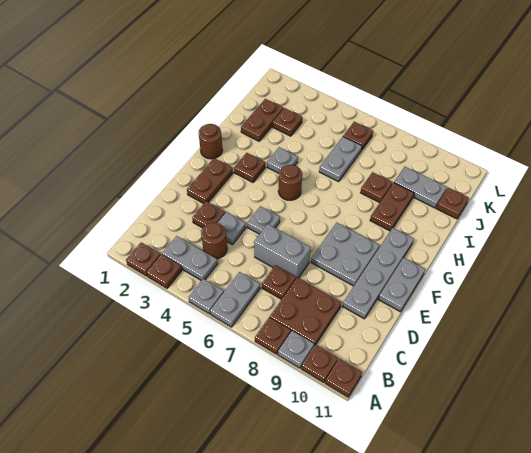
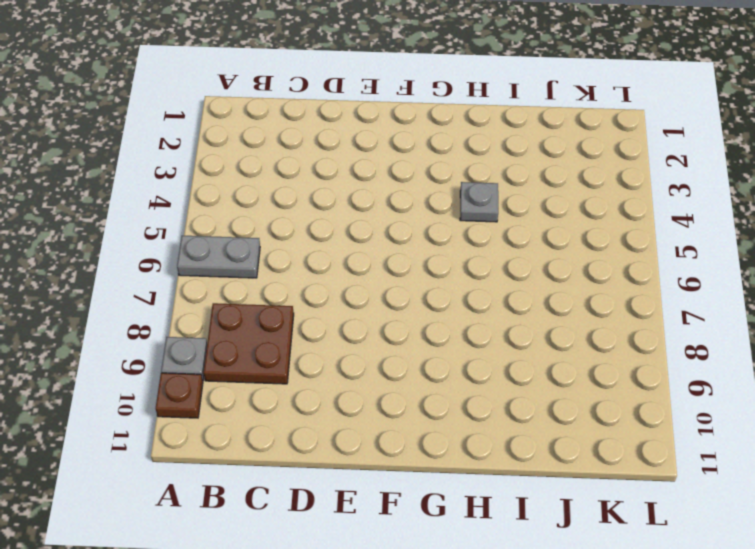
none -> brown 1x1 plate [126,242,161,276]
none -> brown 1x1 plate [146,254,182,288]
none -> grey 1x1 plate [189,279,224,314]
none -> brown 1x1 plate [255,317,291,354]

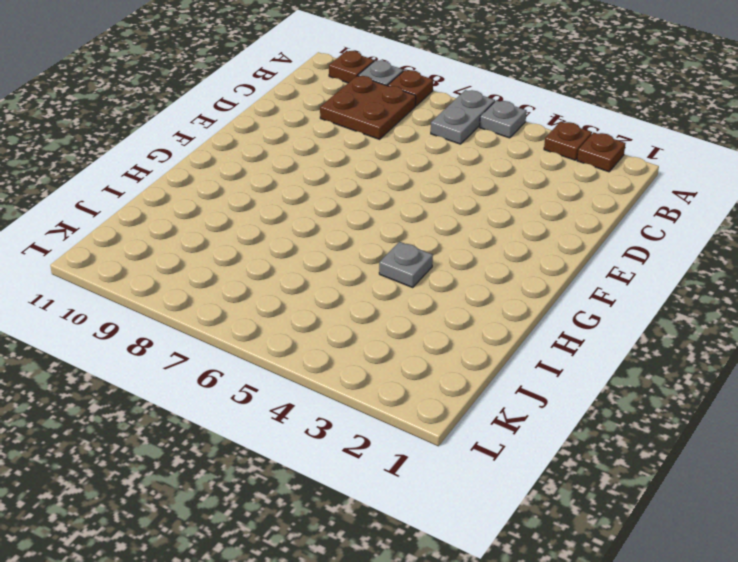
none -> brown 1x1 plate [325,359,362,397]
none -> grey 1x2 plate [162,236,218,281]
none -> brown 1x1 round brick [201,223,227,259]
none -> brown 1x1 plate [262,265,296,299]

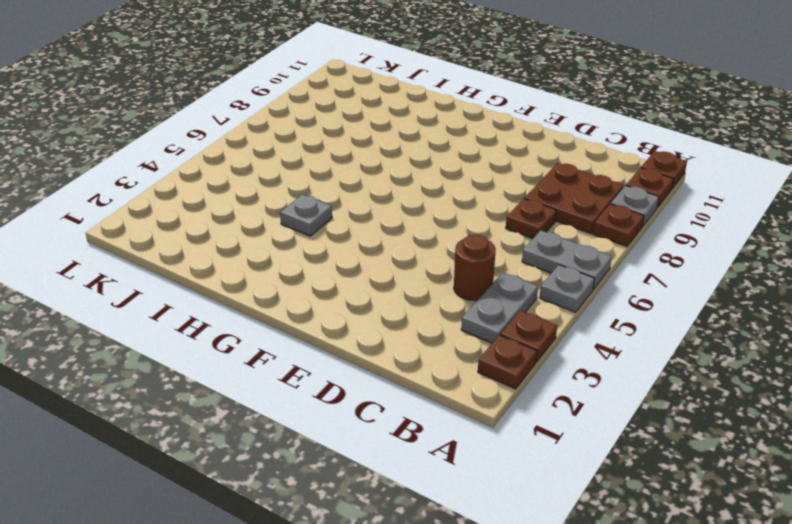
none -> brown 1x1 plate [192,201,225,228]
none -> grey 1x1 plate [218,212,246,245]
none -> grey 1x2 brick [254,224,311,279]
none -> grey 1x4 plate [343,228,414,319]

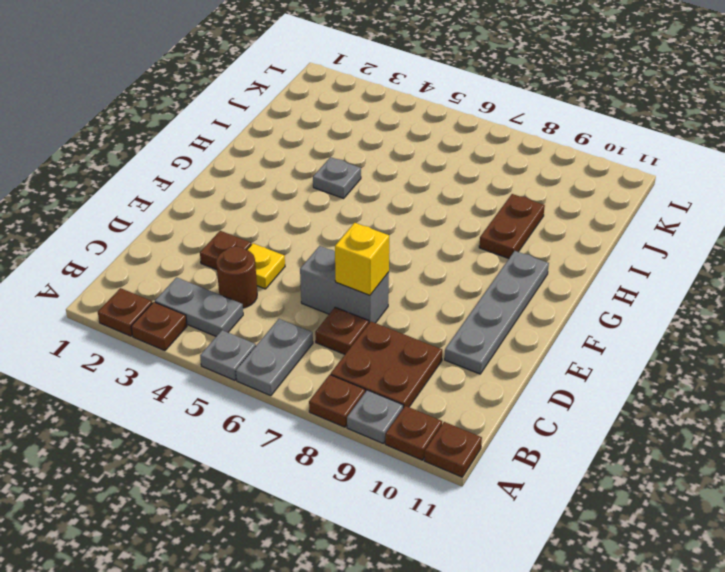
yellow 1x1 plate [247,243,285,289] -> grey 1x1 plate [218,212,246,245]
yellow 1x1 brick [335,223,389,295] -> none
none -> brown 1x2 plate [187,158,233,204]
none -> grey 1x1 plate [247,206,280,234]
none -> grey 2x2 plate [311,223,379,286]
none -> grey 1x2 plate [378,258,425,312]

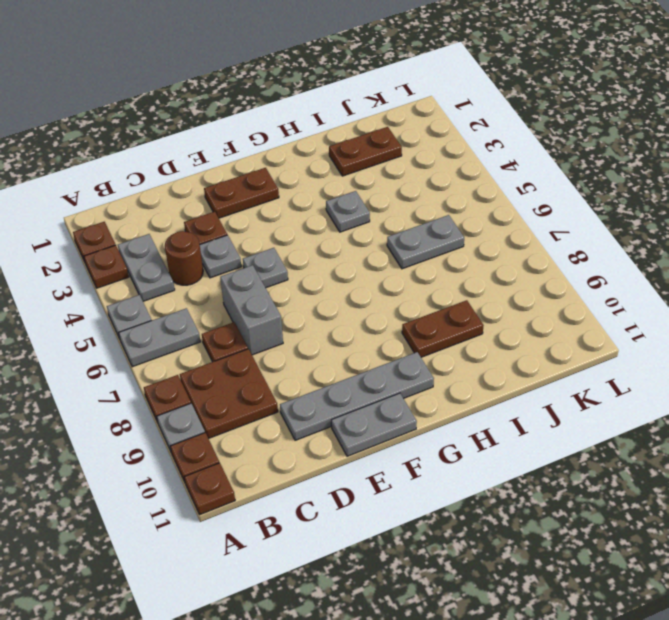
none -> grey 2x2 plate [311,223,379,286]
none -> brown 1x1 round brick [199,124,223,159]
none -> brown 1x1 plate [234,153,265,182]
none -> brown 1x1 round brick [278,165,302,200]

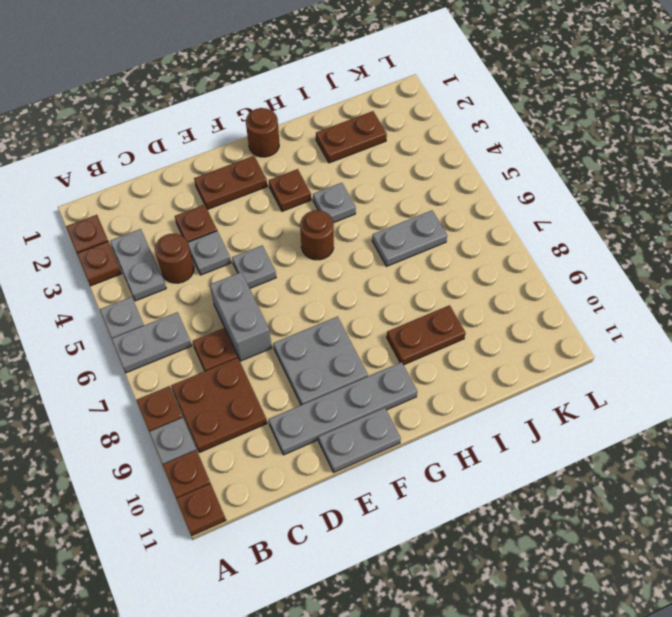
none -> brown 1x1 plate [361,172,392,203]
none -> brown 1x1 plate [273,108,302,136]
none -> grey 1x2 plate [394,167,447,208]
none -> brown 1x1 plate [436,188,469,219]

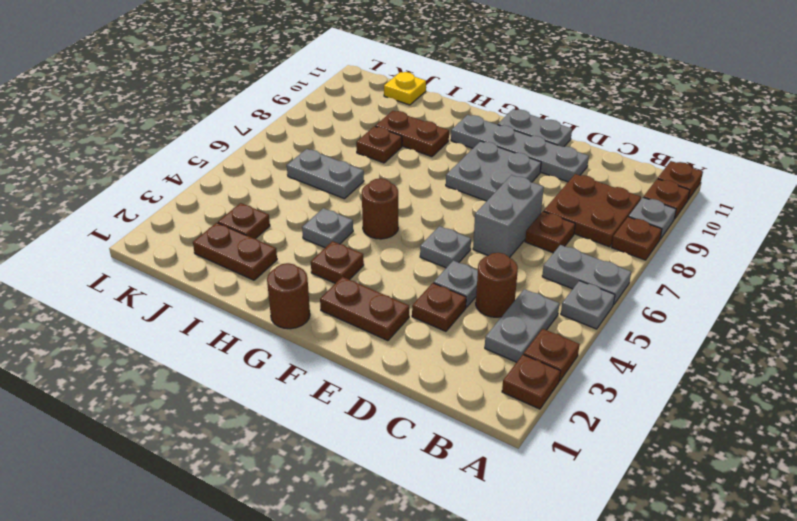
yellow 1x1 plate [384,72,426,105] -> brown 1x1 plate [436,188,469,219]
none -> grey 1x2 plate [394,167,447,208]
none -> brown 1x1 plate [343,122,373,150]

